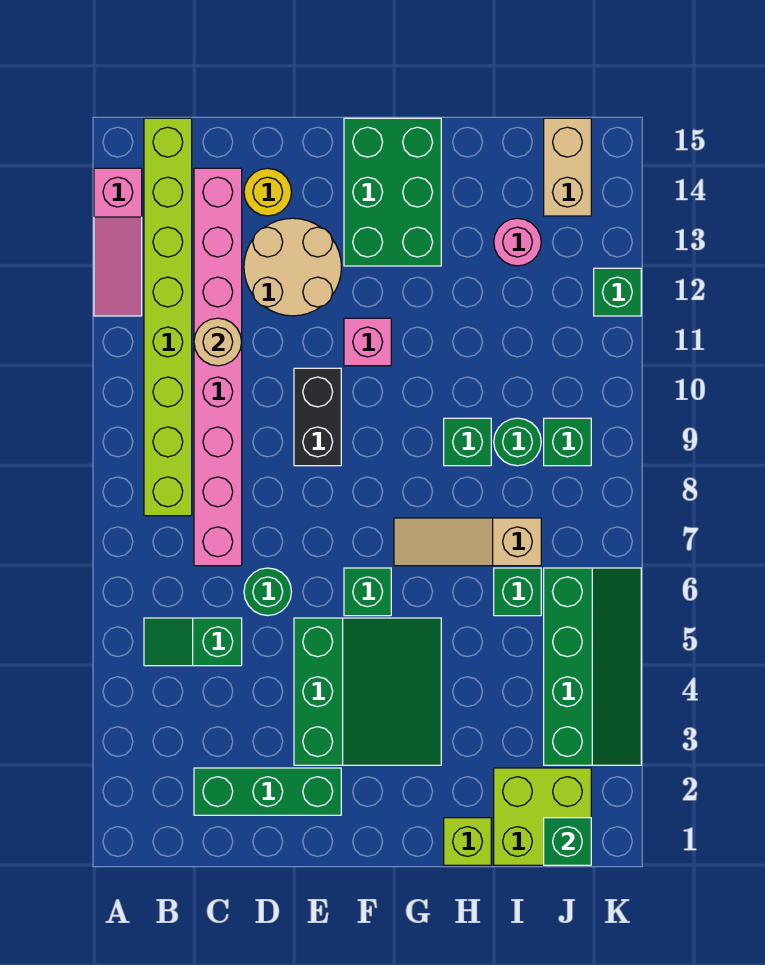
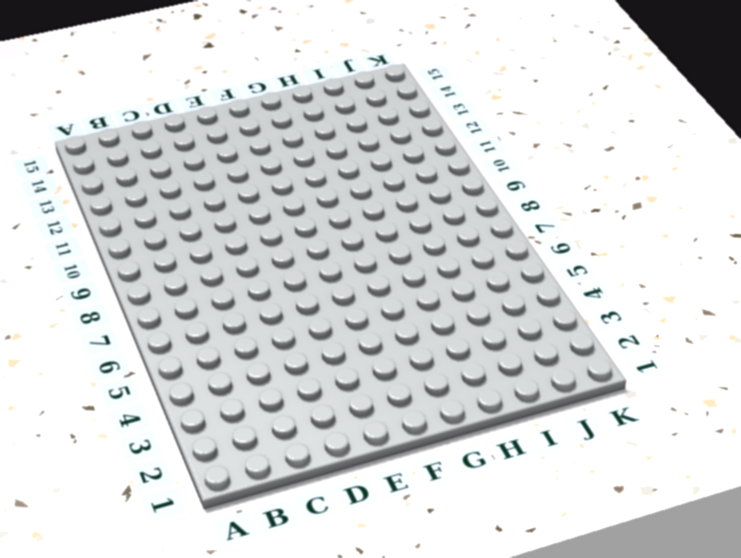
none -> pink 1x3 slope [94,168,142,316]
none -> green 1x2 slope [144,618,242,666]
none -> lime 1x8 brick [144,118,192,516]

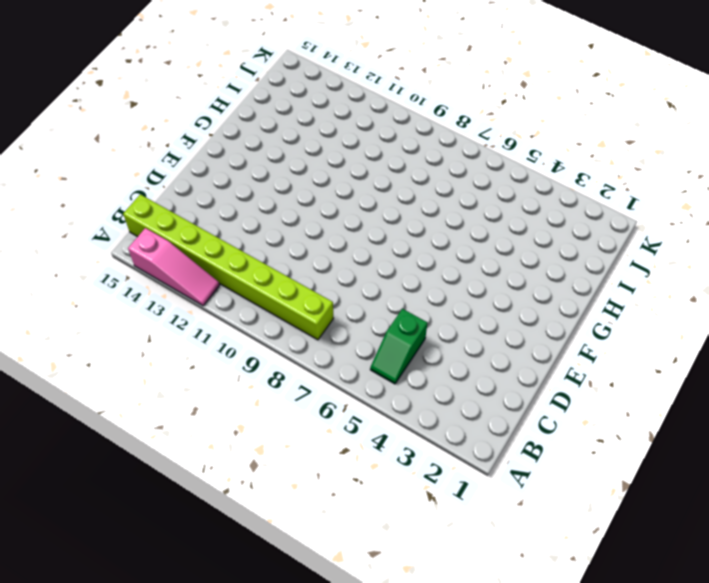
none -> green 1x3 brick [194,768,341,815]
none -> pink 1x8 brick [194,168,242,566]
none -> green 1x1 round brick [244,568,291,616]

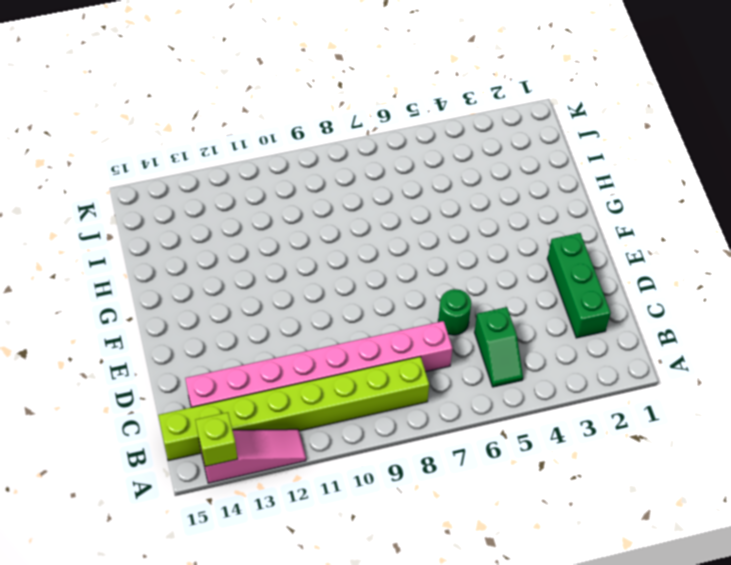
lime 1x1 brick [195,412,238,467] -> lime 1x1 brick moved to [444,818,491,865]
none -> tan 2x2 round brick [244,218,341,316]
none -> yellow 1x1 round brick [244,168,291,216]
none -> green 3x3 slope [294,618,441,765]

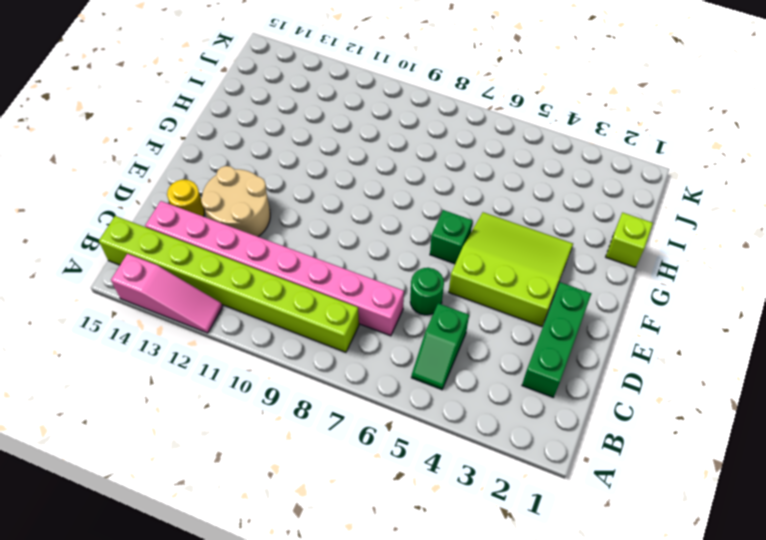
lime 3x3 slope [449,212,573,327] -> green 3x3 slope [294,618,441,765]
none -> black 1x2 brick [294,368,341,466]
none -> pink 1x1 brick [344,318,391,366]
none -> green 2x3 brick [344,118,441,266]

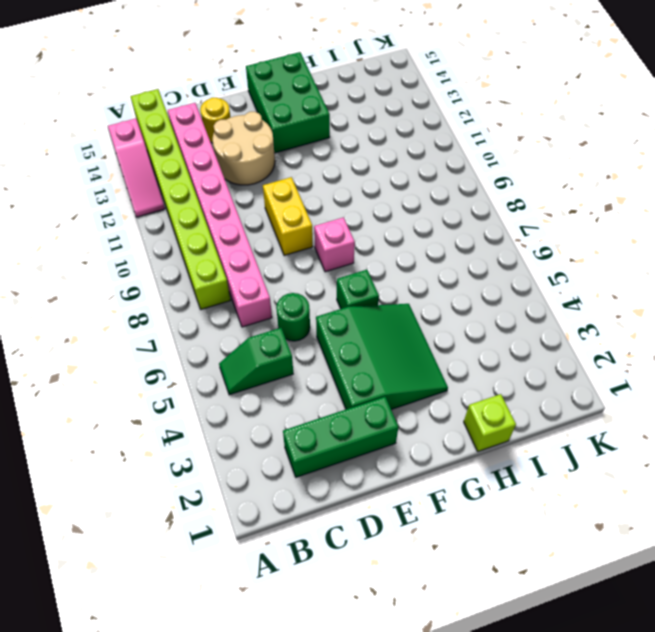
yellow 1x2 brick [263,177,313,256] -> black 1x2 brick [294,368,341,466]
pink 1x1 brick [314,217,355,272] -> pink 1x1 brick moved to [344,318,391,366]
none -> tan 1x3 slope [394,518,541,566]
none -> green 1x1 brick [444,418,491,466]
none -> lime 2x2 brick [494,768,591,865]

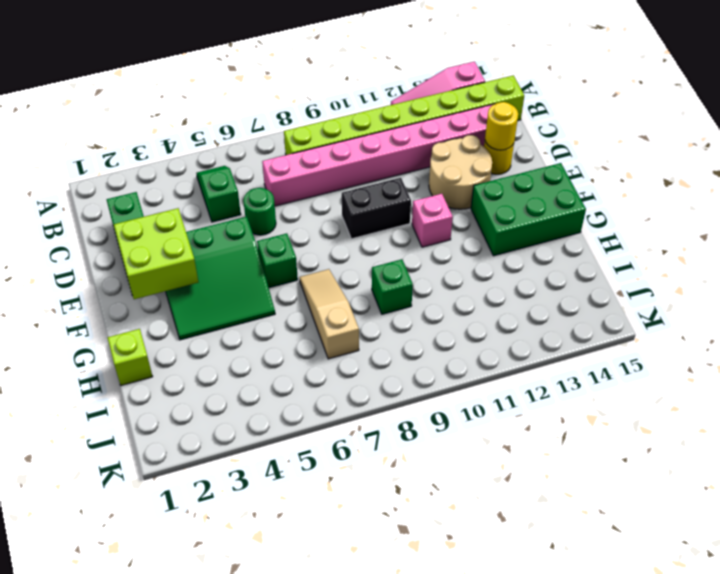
yellow 1x1 round brick [485,102,518,150] -> none
lime 2x2 brick [114,208,198,299] -> lime 2x2 brick moved to [494,768,591,865]
none -> green 1x1 brick [494,568,541,616]
none -> green 1x1 round brick [494,418,541,466]
none -> pink 1x1 round brick [494,218,541,266]

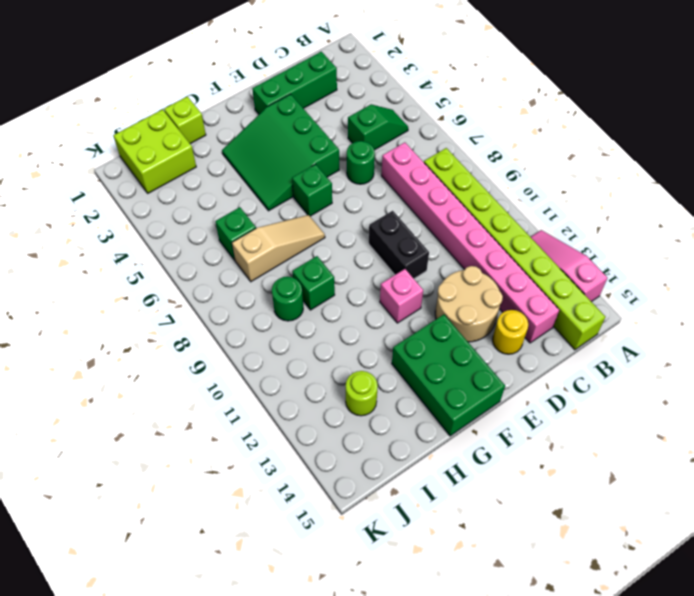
lime 1x1 round brick [346,371,378,416] -> pink 1x1 round brick [494,218,541,266]
none -> green 2x4 slope [544,568,641,765]
none -> green 1x1 brick [544,418,591,466]
none -> tan 1x2 brick [544,118,591,216]

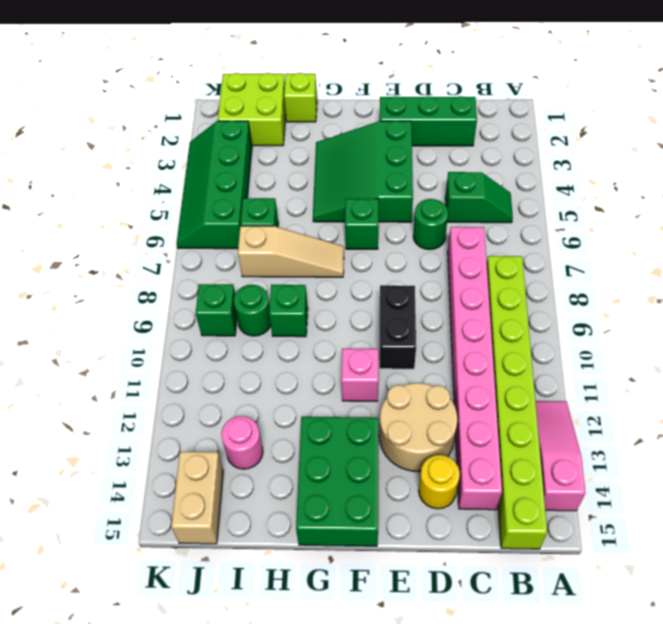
none -> green 1x1 brick [594,268,641,316]
none -> tan 1x1 round brick [194,318,242,366]
none -> green 1x1 brick [544,818,591,865]

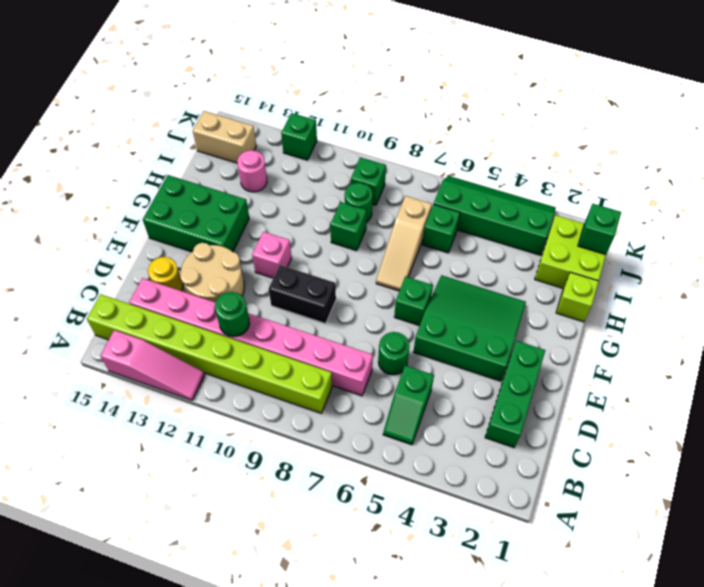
green 1x1 round brick [215,292,250,337] -> tan 1x1 round brick [194,318,242,366]

